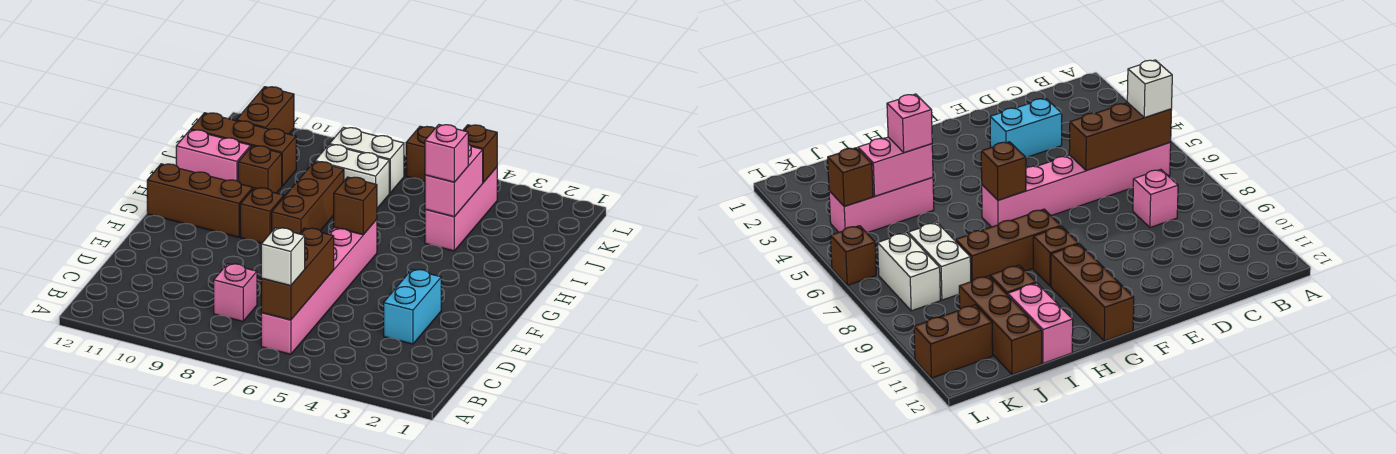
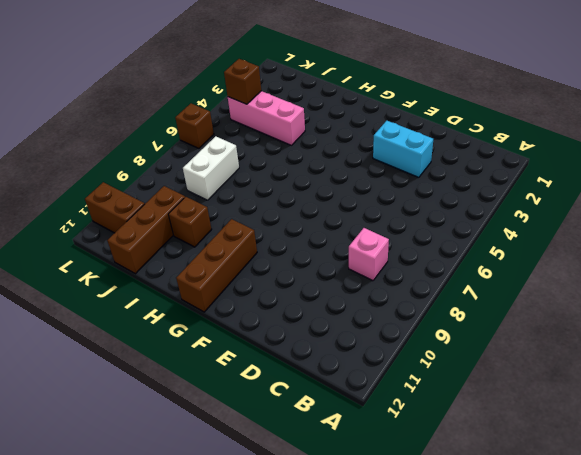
none -> pink 1x6 brick [261,219,377,354]
none -> brown 1x3 brick [272,162,344,234]
none -> brown 1x1 brick [240,188,284,243]

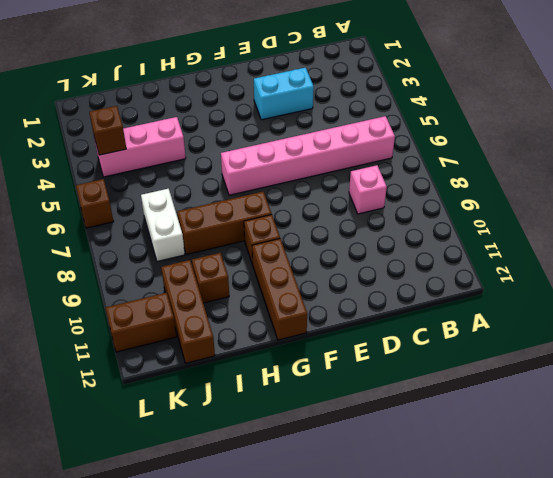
none -> pink 1x2 brick [176,130,251,181]
none -> white 1x2 brick [330,128,404,193]
none -> brown 1x3 brick [261,228,334,320]

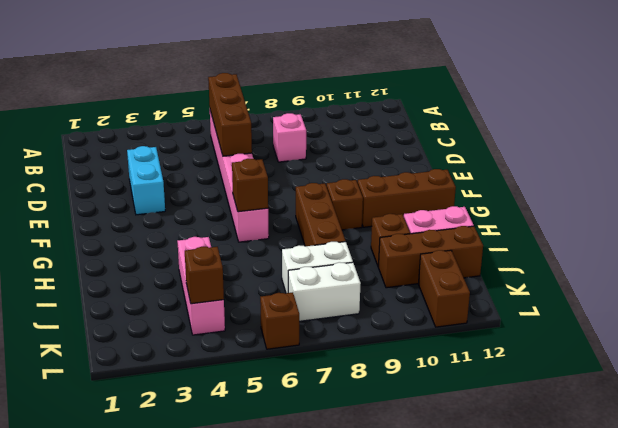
none -> pink 1x2 brick [425,144,483,217]
none -> white 1x1 brick [261,228,305,286]
none -> pink 1x1 brick [425,125,468,182]

